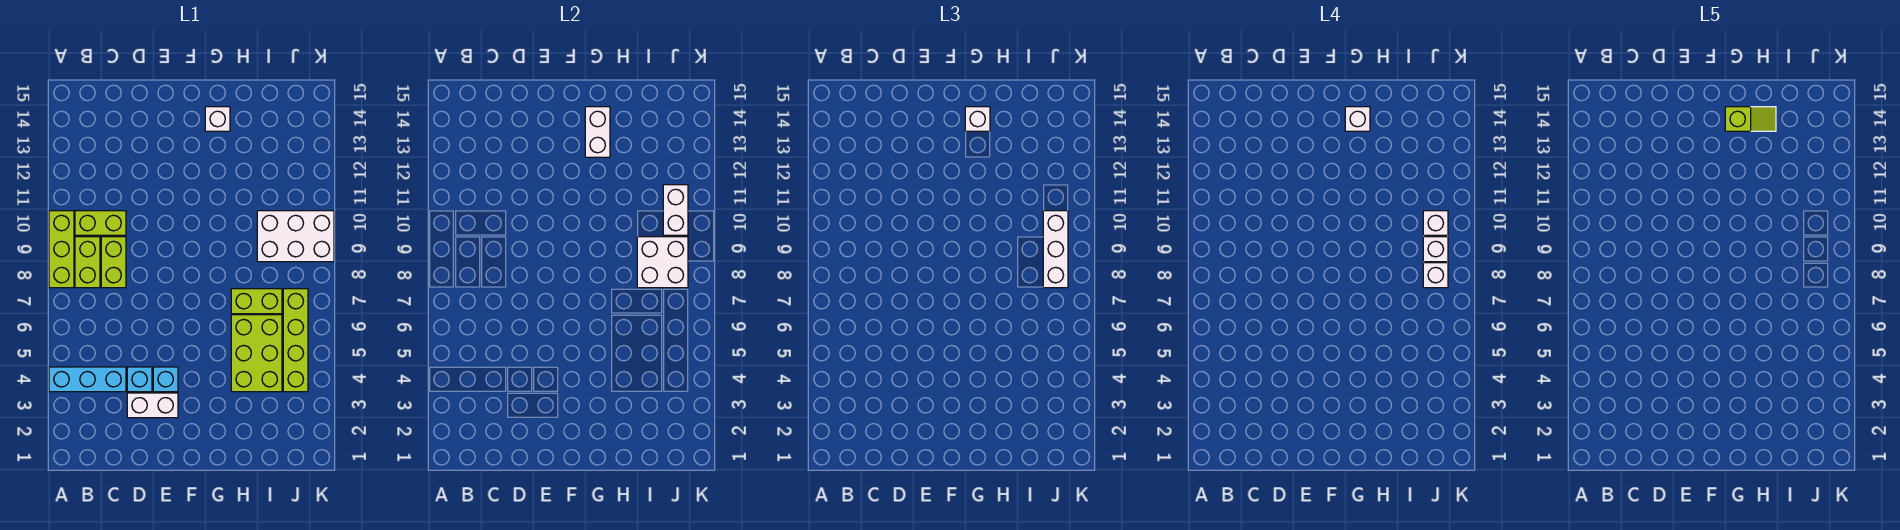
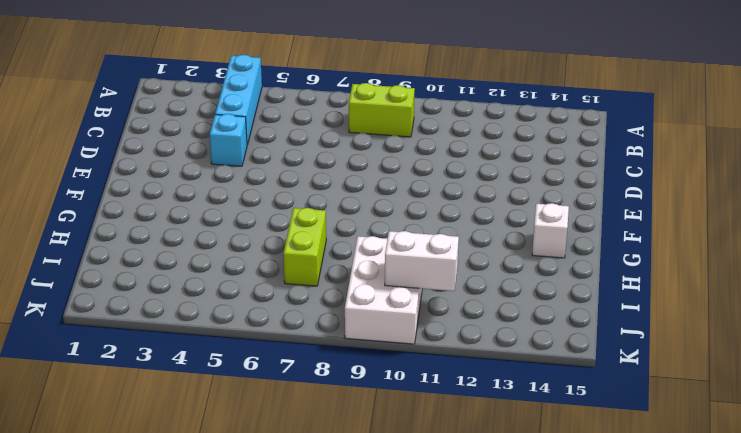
none -> lime 1x3 brick [49,211,74,288]
none -> lime 1x2 brick [75,211,126,235]
none -> lime 1x2 brick [101,237,126,288]

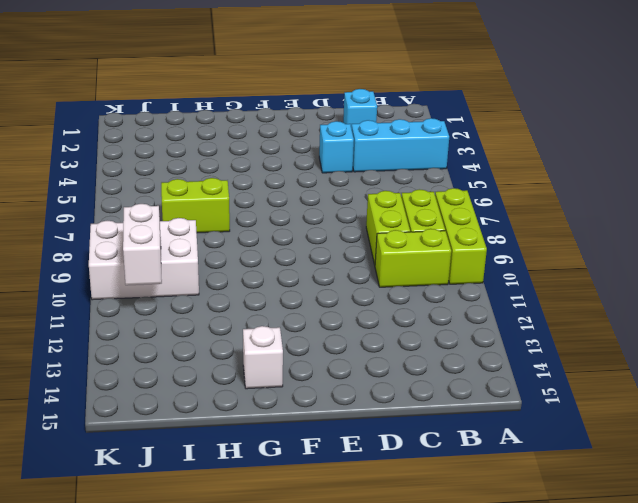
cyan 1x1 brick [343,89,377,129] -> cyan 1x1 brick moved to [153,367,178,392]
none -> white 1x2 brick [127,393,178,418]
none -> lime 2x3 brick [231,315,282,392]
none -> lime 1x4 brick [283,289,308,392]

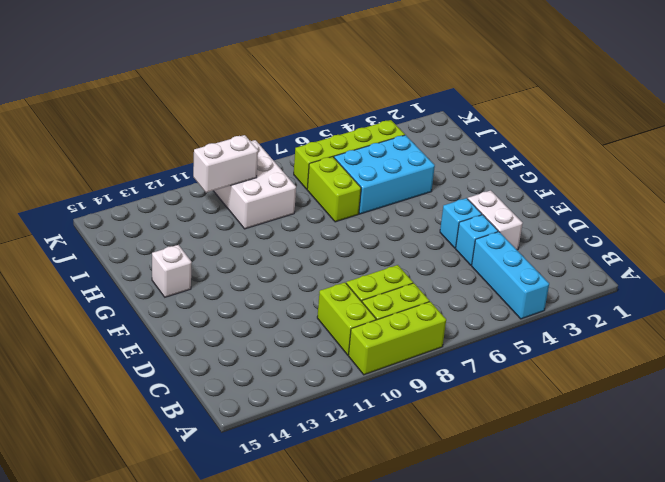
cyan 2x3 brick [334,135,435,214] -> lime 2x3 brick [231,315,282,392]
none -> white 1x2 brick [585,107,610,157]
none -> white 2x2 brick [637,237,688,288]
none -> white 1x1 brick [965,107,990,131]

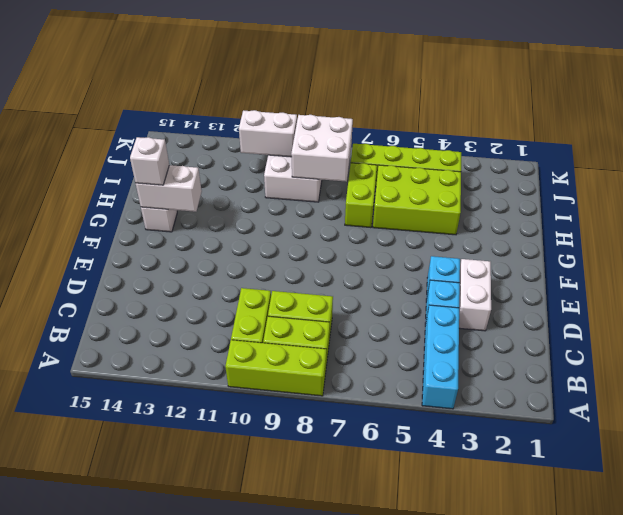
none -> white 1x3 brick [1043,211,1068,288]
none -> white 1x1 brick [1345,107,1370,131]
none -> white 1x1 brick [1423,263,1448,288]

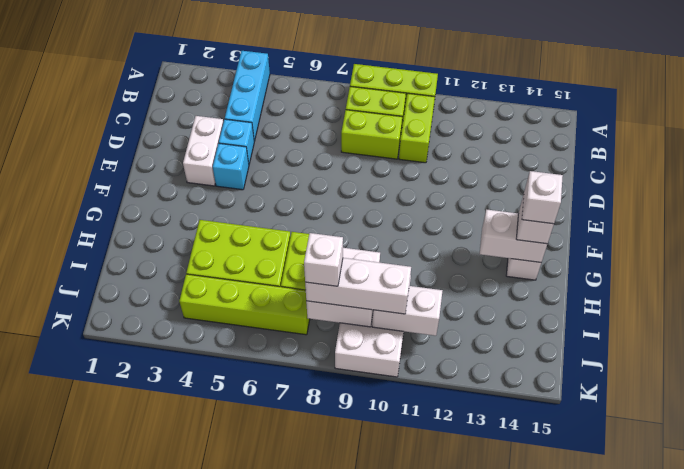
none -> white 1x1 brick [1423,237,1448,262]
none -> white 1x1 brick [1423,211,1448,235]
none -> lime 1x2 slope [1725,107,1776,131]

